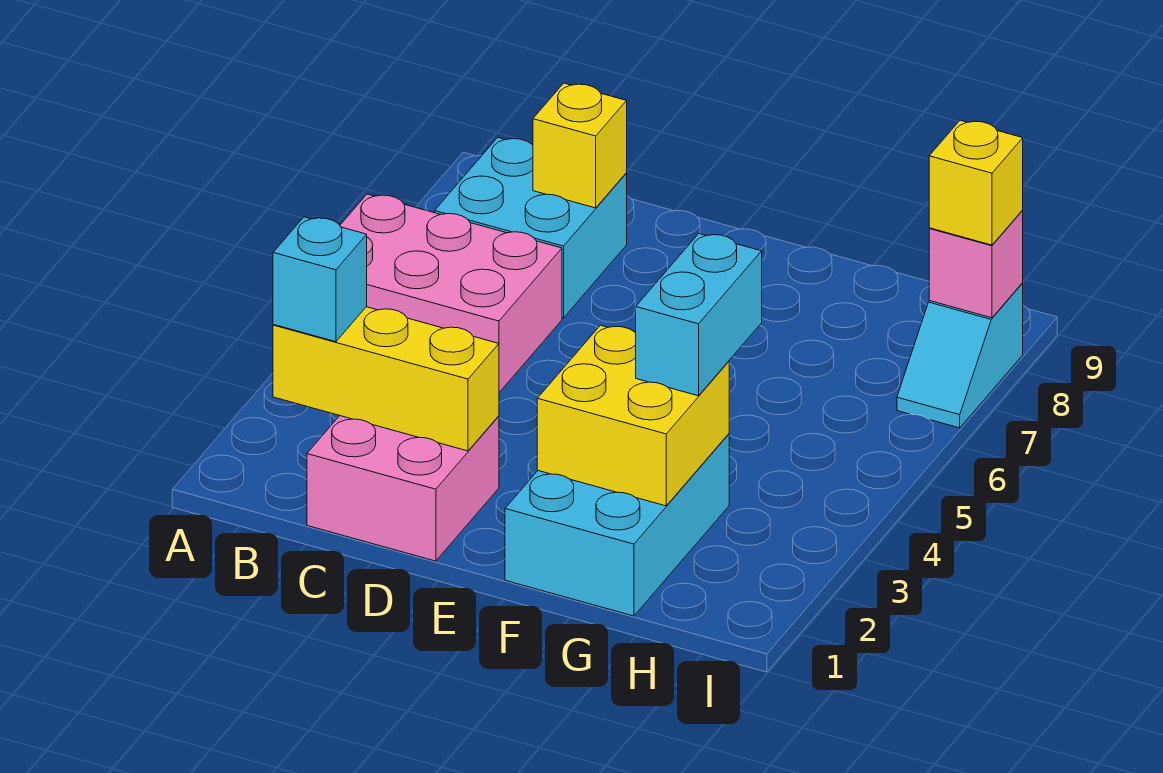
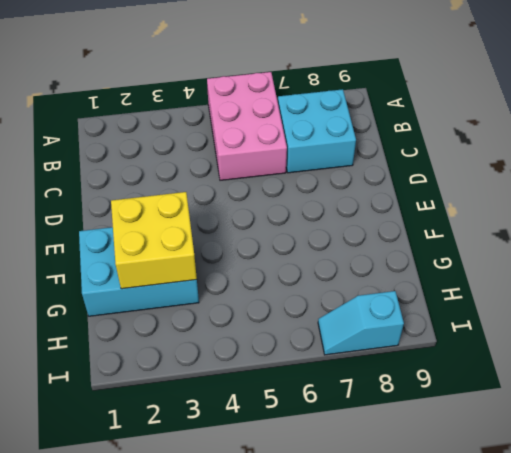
none -> pink 2x2 brick [307,416,499,561]
none -> yellow 1x3 brick [273,307,499,451]
none -> yellow 1x1 brick [533,83,627,208]

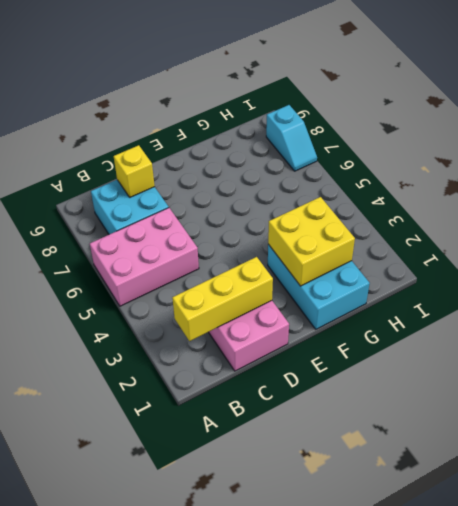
none -> pink 1x1 brick [929,211,1023,318]
none -> cyan 1x1 brick [273,217,367,342]
none -> cyan 1x2 brick [636,234,762,396]

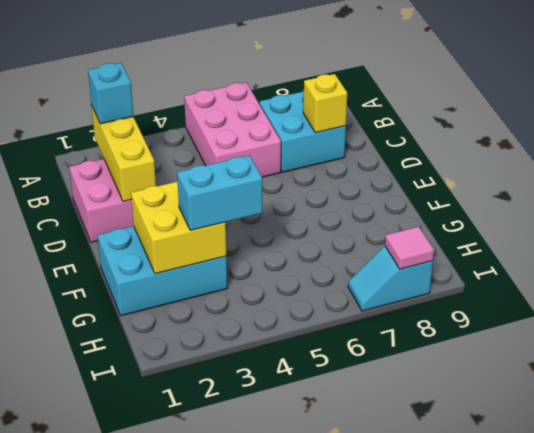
pink 1x1 tile [385,227,434,269] -> pink 1x1 brick [929,211,1023,318]
none -> yellow 1x1 brick [929,120,1023,245]

